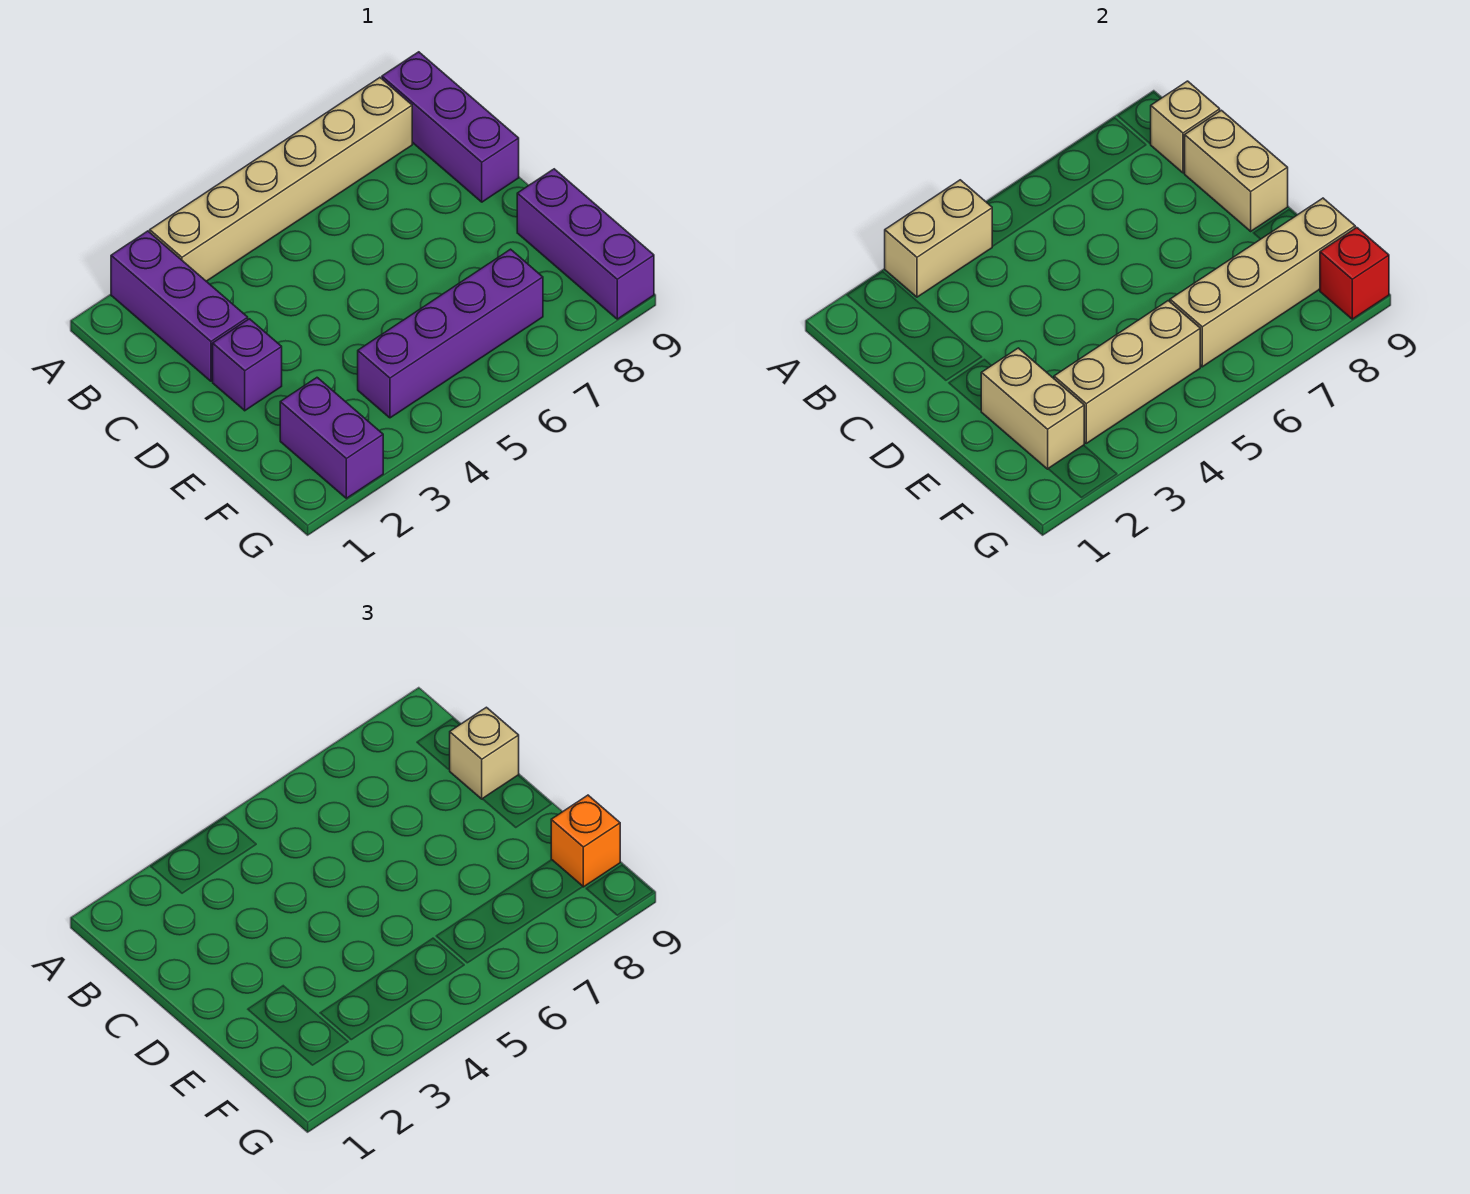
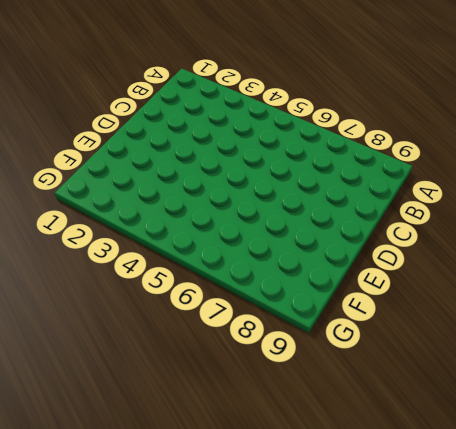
none -> purple 1x3 brick [111,231,248,381]
none -> tan 1x6 brick [150,78,412,281]
none -> purple 1x3 brick [382,52,519,202]

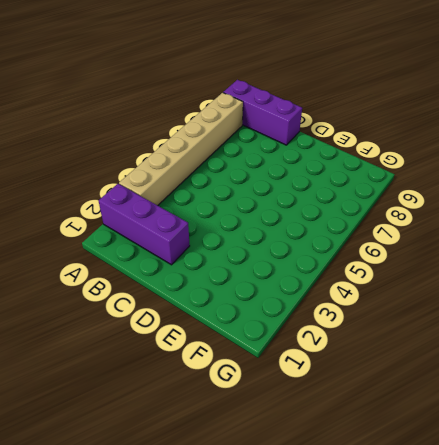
none -> purple 1x1 brick [213,319,282,411]
none -> purple 1x3 brick [517,169,654,319]
none -> purple 1x2 brick [280,378,383,498]

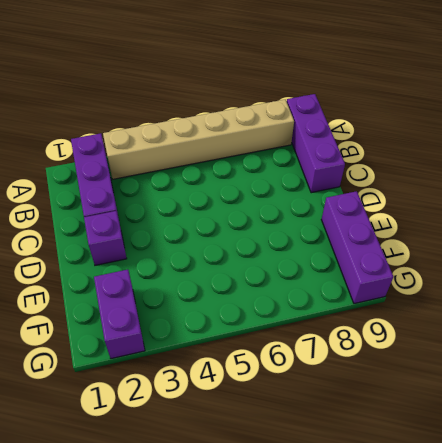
none -> purple 1x4 brick [358,249,543,418]
none -> tan 1x2 brick [885,180,992,297]
none -> tan 1x1 brick [1151,81,1220,173]

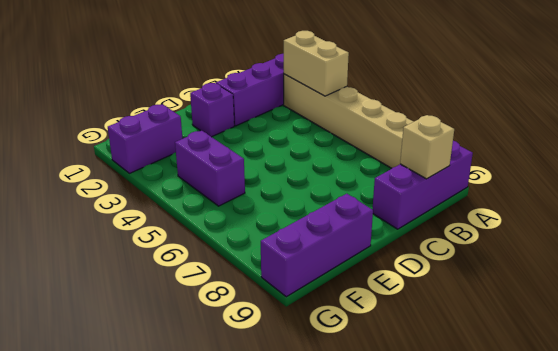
purple 1x2 brick [175,131,245,206] -> purple 1x4 brick [358,249,543,418]
none -> tan 1x2 brick [1184,110,1288,231]
none -> tan 1x2 brick [981,348,1084,469]
none -> tan 1x3 brick [1054,301,1200,443]

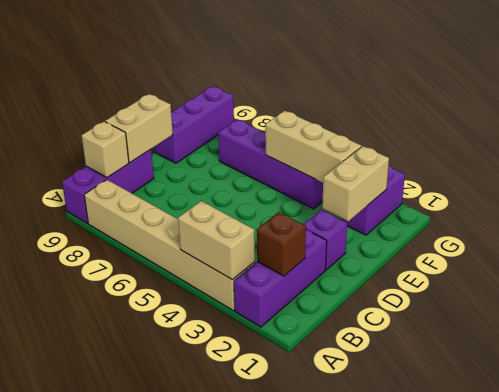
brown 1x1 brick [257,212,306,276] -> none
none -> tan 1x4 brick [1170,198,1355,367]
none -> red 1x1 brick [1320,227,1389,319]
none -> tan 1x1 brick [450,707,519,799]

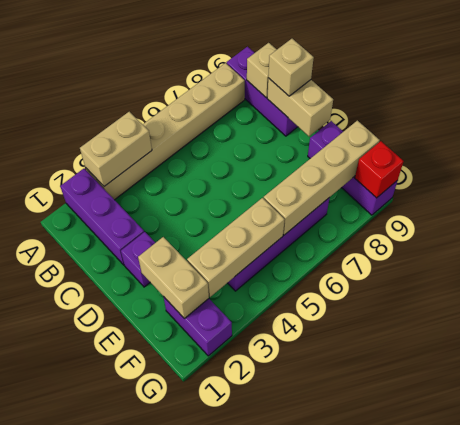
none -> orange 1x1 brick [551,795,620,887]

